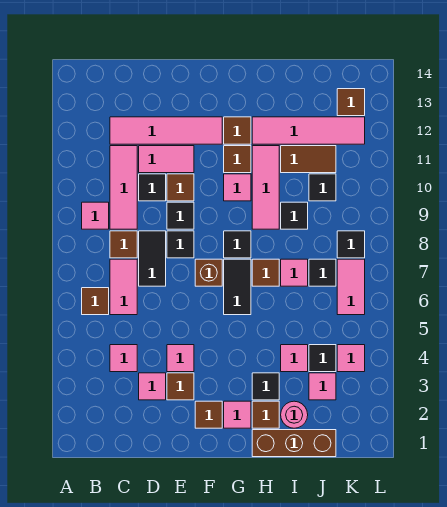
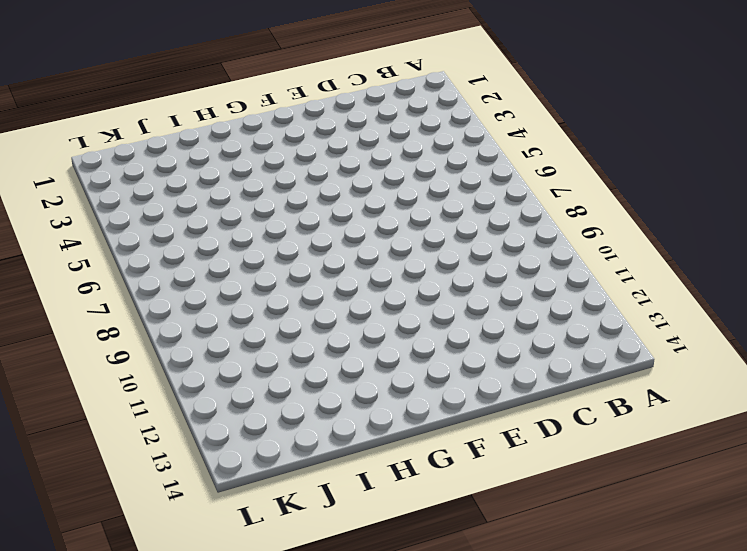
none -> brown 1x1 tile [82,288,109,315]
none -> pink 1x1 tile [82,202,109,229]
none -> pink 1x1 tile [110,345,137,372]
none -> pink 1x2 tile [110,259,137,315]

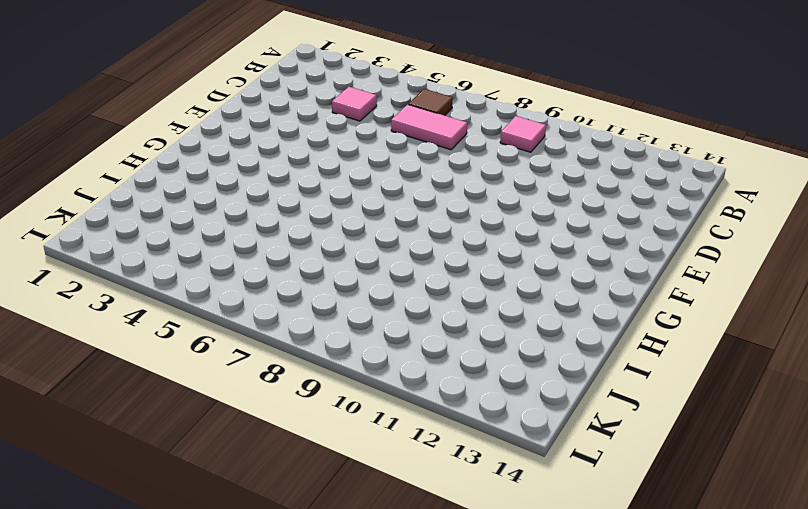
none -> brown 1x1 tile [110,231,137,258]
none -> pink 1x3 tile [110,146,137,229]
none -> pink 1x4 tile [110,117,222,144]
none -> pink 1x1 tile [139,373,166,400]

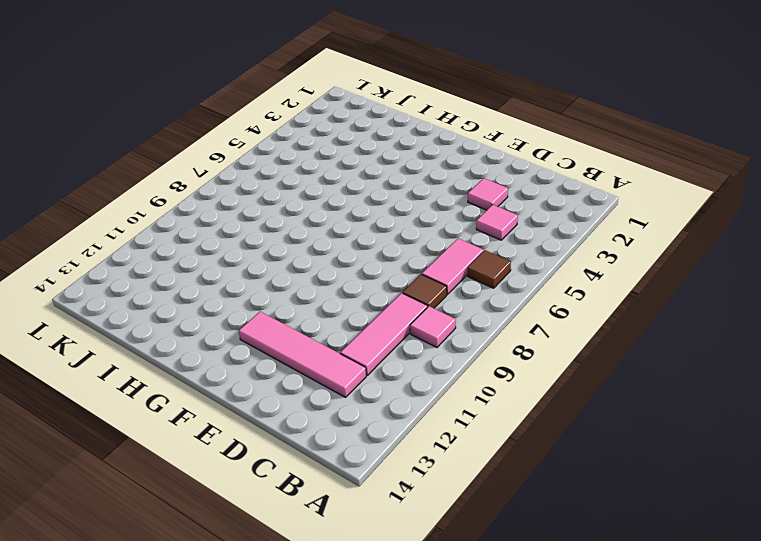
none -> black 1x2 tile [139,231,166,286]
none -> black 1x1 tile [139,174,166,201]
none -> pink 1x2 tile [139,146,194,173]
none -> brown 1x1 tile [167,373,194,400]

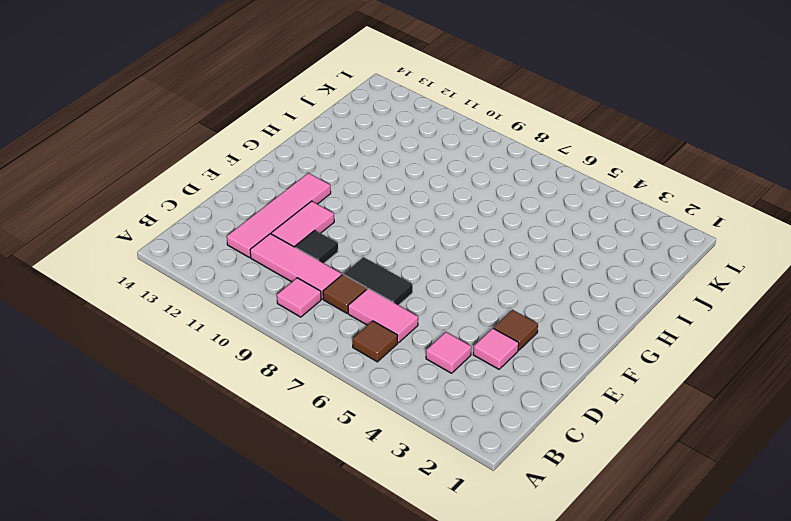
none -> pink 1x1 tile [167,345,194,372]
none -> black 1x1 tile [167,231,194,258]
none -> black 1x1 tile [167,202,194,229]
none -> brown 1x1 tile [167,174,194,201]

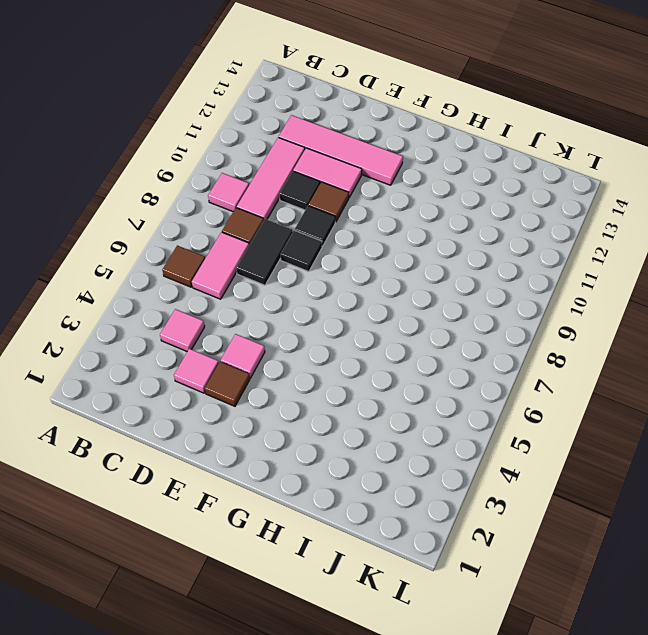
none -> brown 1x1 tile [195,401,222,428]
none -> brown 1x1 brick [195,259,222,286]
none -> pink 1x1 tile [224,401,251,428]
none -> black 1x2 tile [224,259,251,315]

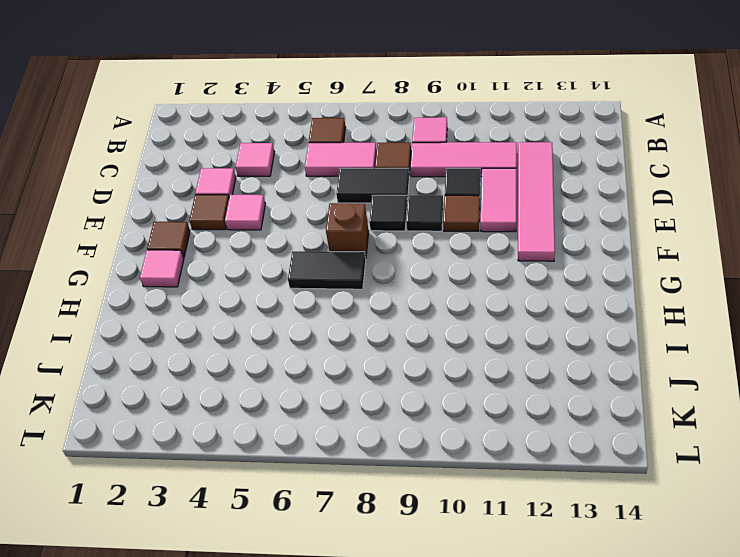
none -> black 1x1 tile [224,231,251,258]
none -> pink 1x1 tile [224,174,251,201]
none -> brown 1x1 tile [224,146,251,173]
none -> brown 1x1 tile [224,117,251,144]

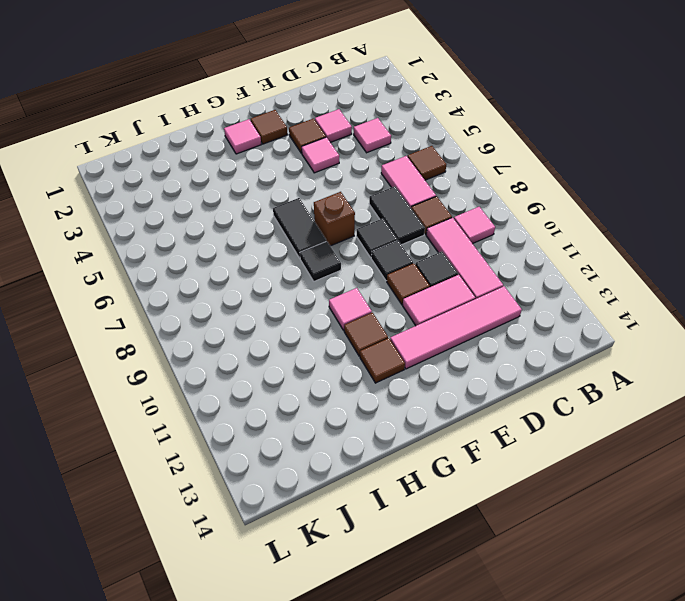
none -> brown 1x3 brick [252,430,336,457]
none -> brown 1x1 tile [252,401,279,428]
none -> black 1x1 tile [252,373,279,400]
none -> brown 1x1 tile [252,259,279,286]

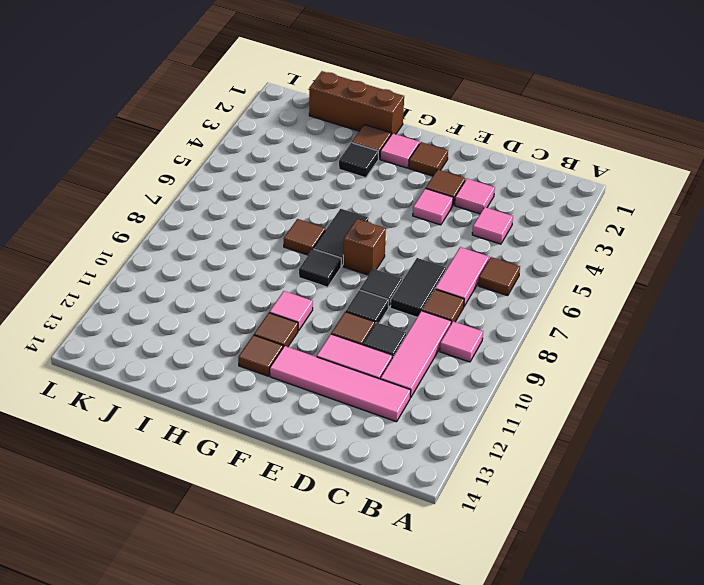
none -> pink 1x3 tile [252,146,279,229]
none -> pink 1x4 tile [252,117,365,144]
none -> pink 1x1 round brick [281,401,308,428]
none -> pink 1x1 tile [281,345,308,372]

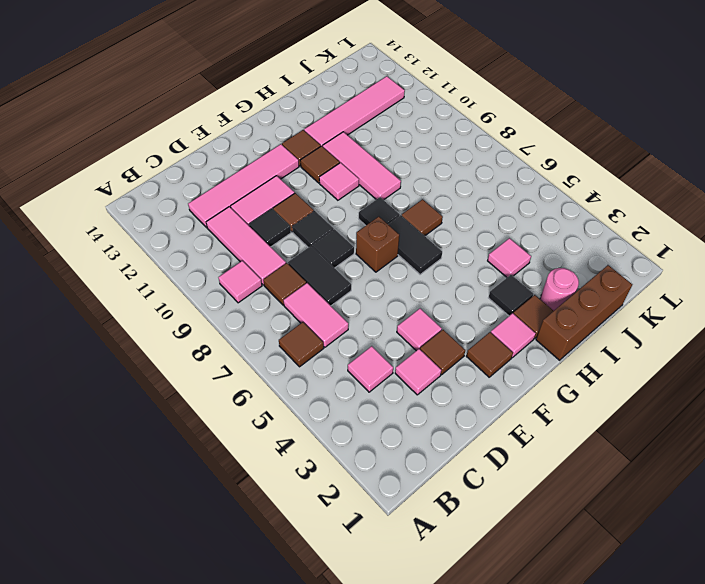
none -> pink 1x1 tile [281,259,308,286]
none -> black 1x1 tile [281,202,308,229]
none -> brown 1x2 tile [281,146,336,173]
none -> pink 1x1 tile [309,373,336,400]

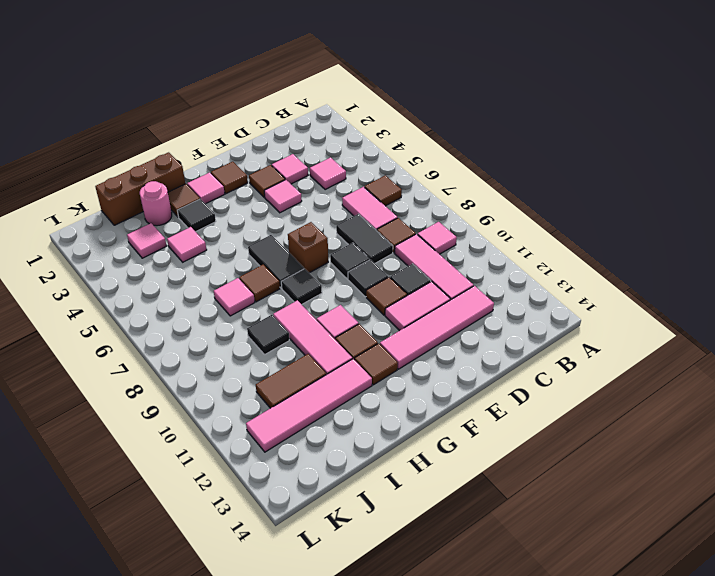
none -> black 1x1 tile [309,345,336,372]
none -> black 1x1 tile [309,259,336,286]
none -> black 1x1 tile [309,174,336,201]
none -> pink 1x1 tile [337,345,365,372]

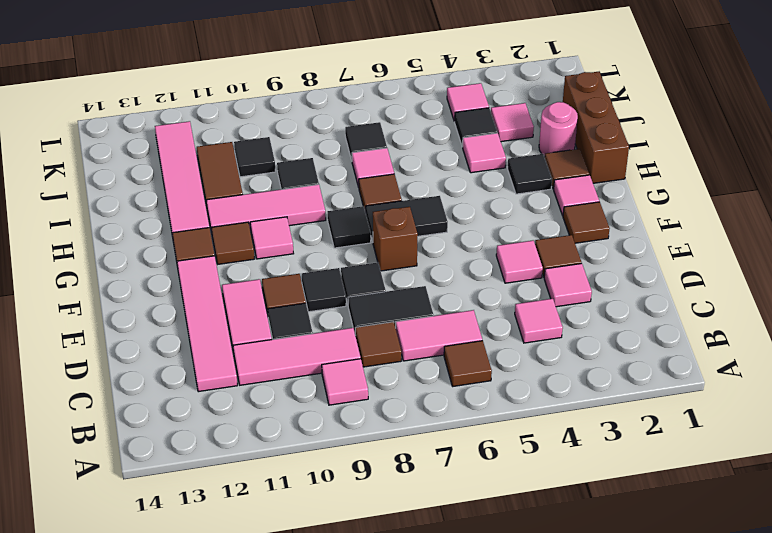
none -> pink 1x2 tile [337,259,365,315]
none -> black 1x1 tile [337,231,365,258]
none -> brown 1x1 tile [337,89,365,116]

